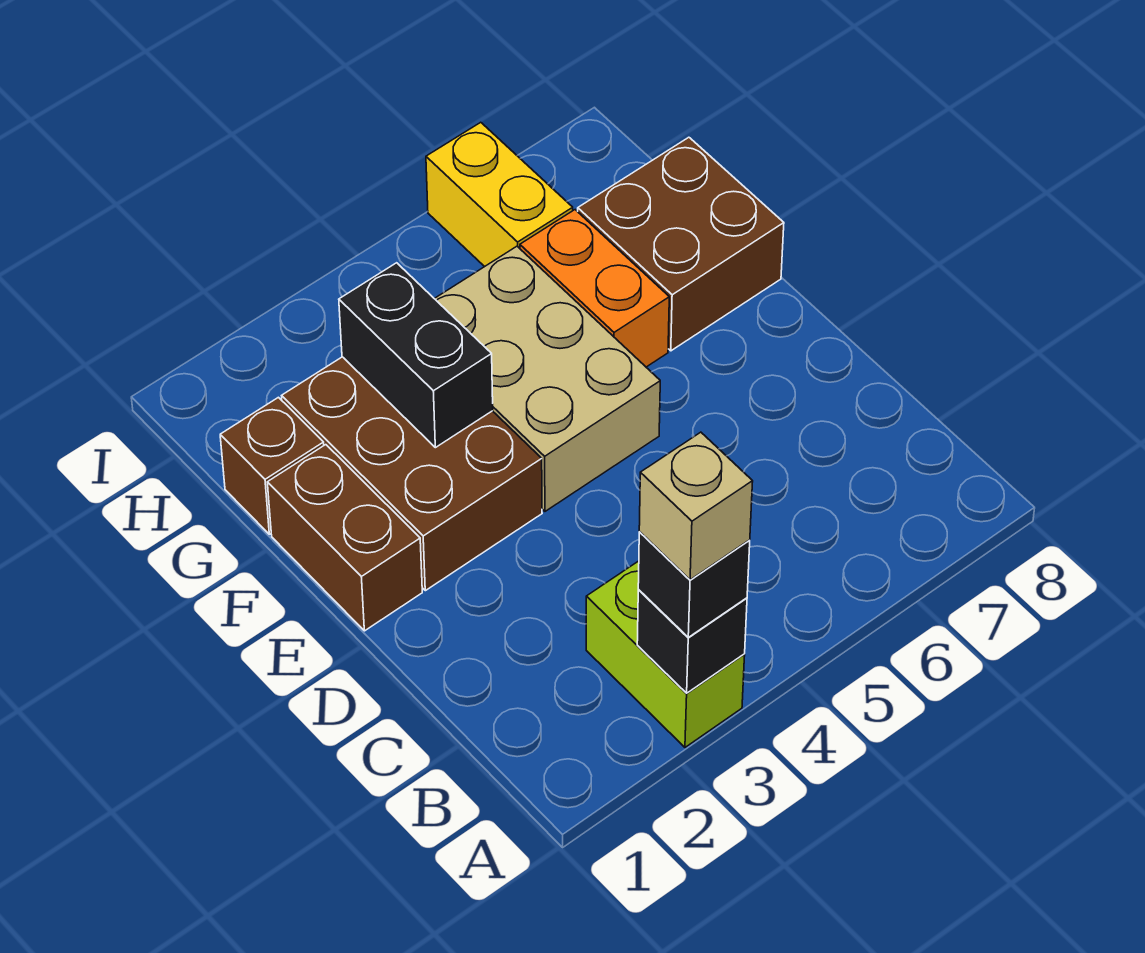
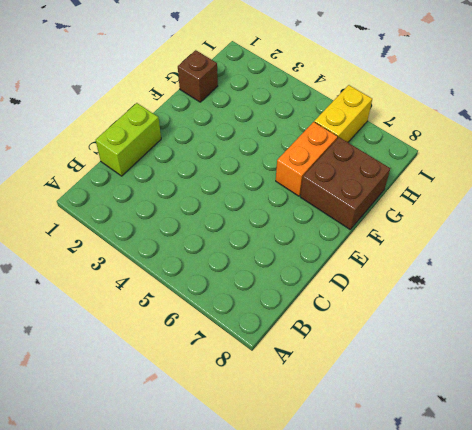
lime 1x2 brick [96,103,161,176] -> lime 1x2 brick moved to [586,561,745,747]
none -> brown 1x2 brick [267,445,422,631]
none -> brown 2x3 brick [282,357,542,591]
none -> tan 2x3 brick [434,246,660,511]

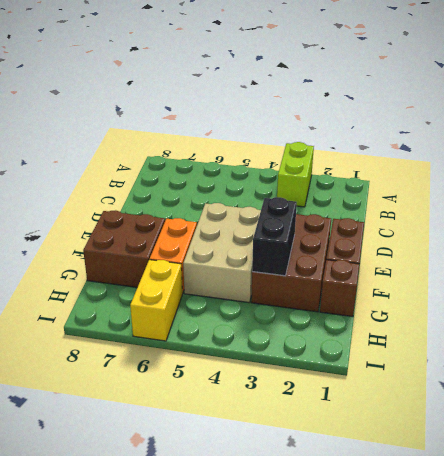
none -> black 1x1 brick [637,590,747,693]
none -> black 1x1 brick [638,532,750,637]
none -> tan 1x1 brick [639,432,753,580]

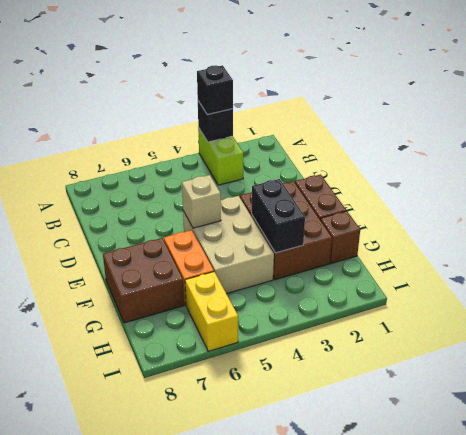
tan 1x1 brick [182,175,221,228] -> tan 1x1 brick moved to [639,432,753,580]

